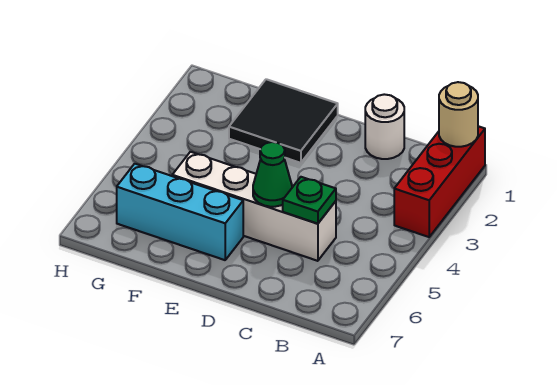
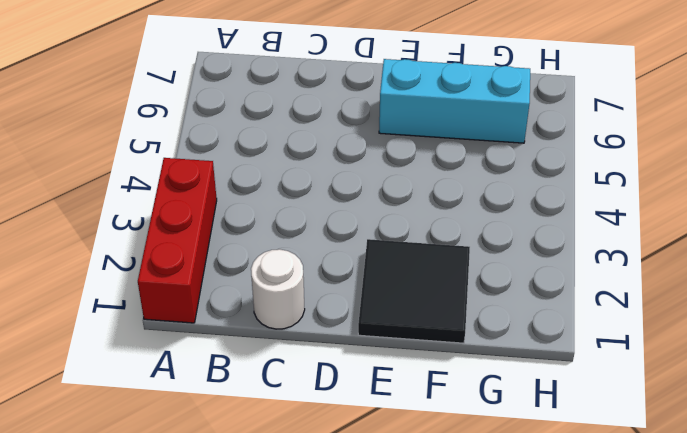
none -> white 1x4 brick [172,152,336,261]
none -> tan 1x1 round brick [439,82,478,147]

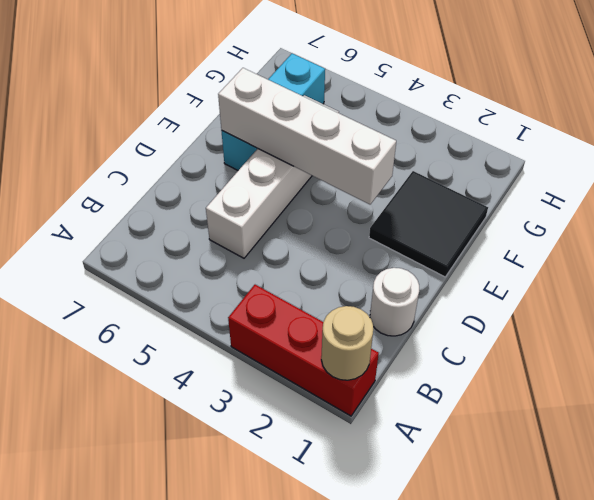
white 1x4 brick [218,68,396,204] -> none
none -> green 1x1 plate [283,177,336,224]
none -> green 1x1 cone [253,142,292,207]

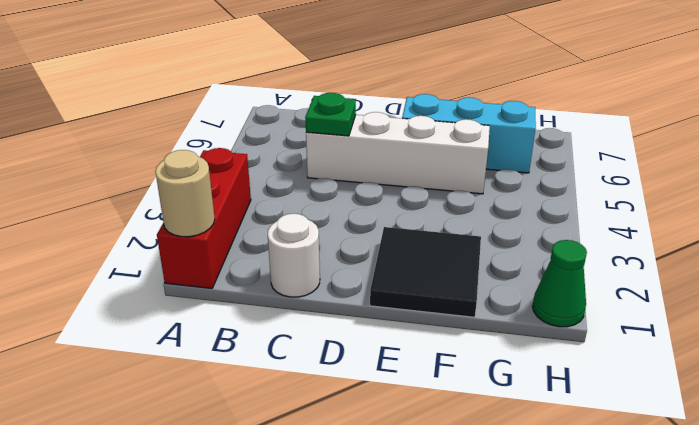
green 1x1 cone [533,240,587,327] -> green 1x1 cone moved to [253,142,292,207]

